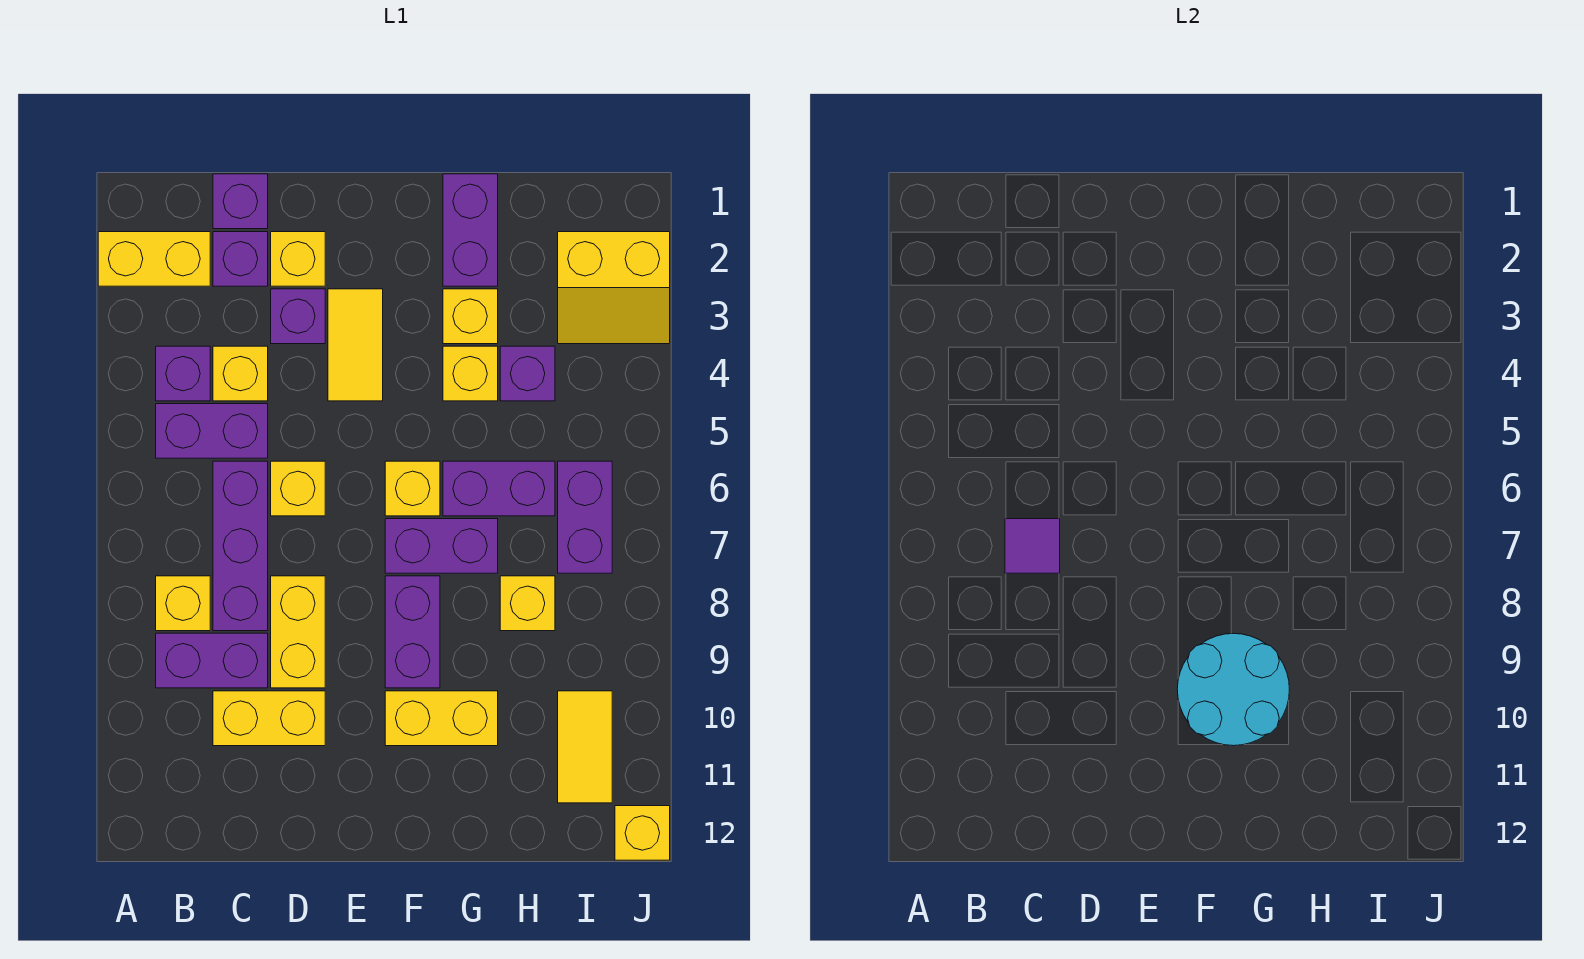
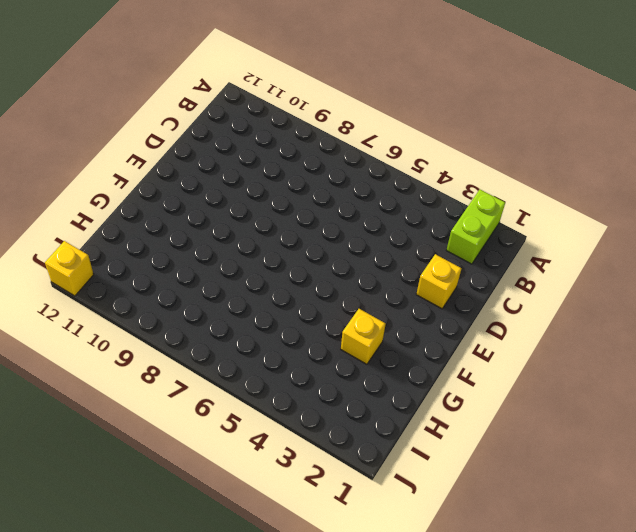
lime 1x2 brick [446,190,505,264] -> yellow 1x2 brick [98,232,210,286]
none -> purple 1x1 brick [156,346,210,401]
none -> purple 1x2 brick [156,404,268,458]
none -> yellow 1x1 brick [156,576,210,631]
none -> purple 1x2 brick [156,633,268,688]

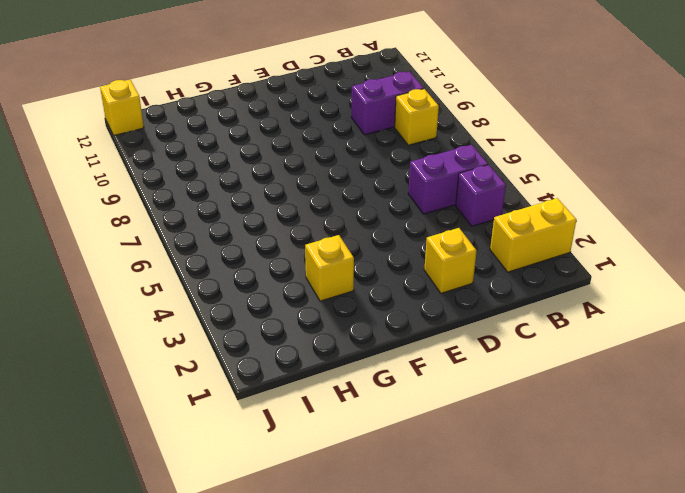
none -> purple 1x1 brick [213,174,268,229]
none -> purple 1x1 brick [213,232,268,286]
none -> yellow 1x1 brick [213,346,268,401]
none -> purple 1x3 brick [213,461,268,631]

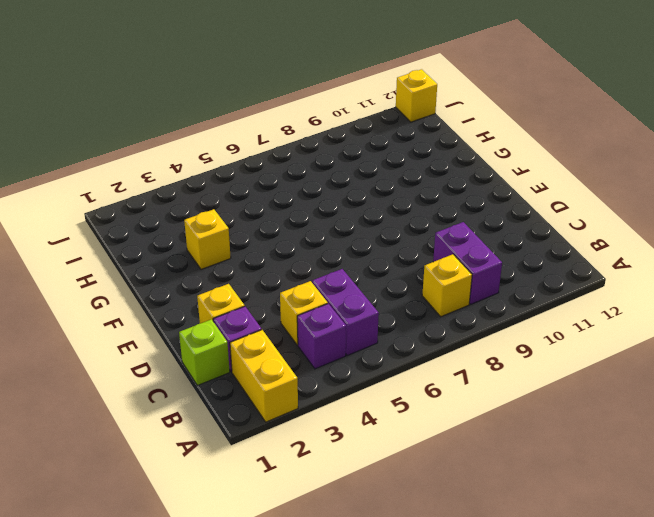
lime 1x1 brick [179,319,230,385] -> purple 1x1 brick [213,174,268,229]
none -> purple 1x3 brick [213,461,268,631]
none -> yellow 1x2 brick [213,691,325,746]
none -> purple 1x1 brick [271,289,325,344]
none -> yellow 1x1 brick [271,461,325,516]

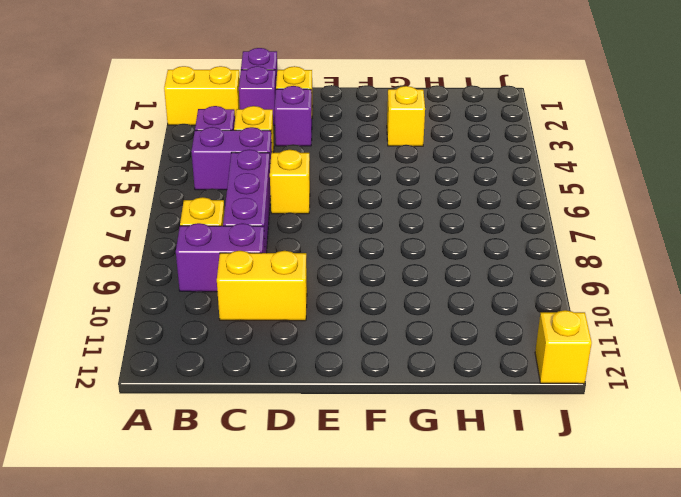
none -> yellow 1x2 brick [271,576,325,688]
none -> yellow 1x2 tile [328,289,383,401]
none -> yellow 1x1 brick [385,461,440,516]
none -> purple 1x2 brick [385,519,498,573]

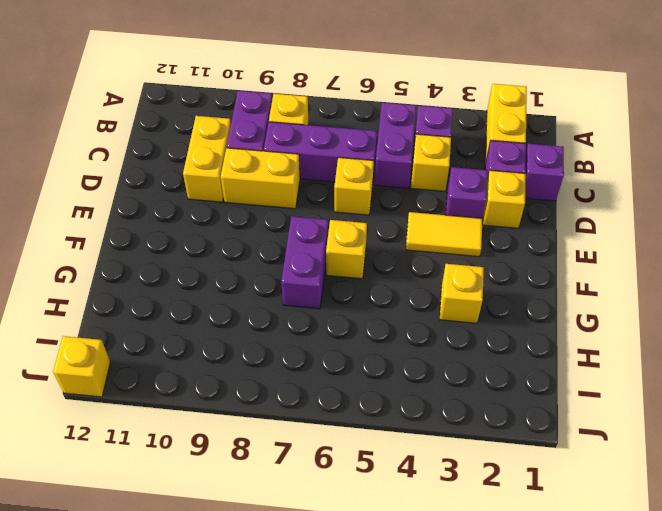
none -> purple 1x2 brick [385,576,440,688]
none -> yellow 1x2 brick [385,691,498,746]
none -> purple 1x2 brick [443,174,498,286]
none -> yellow 1x1 brick [443,346,498,401]

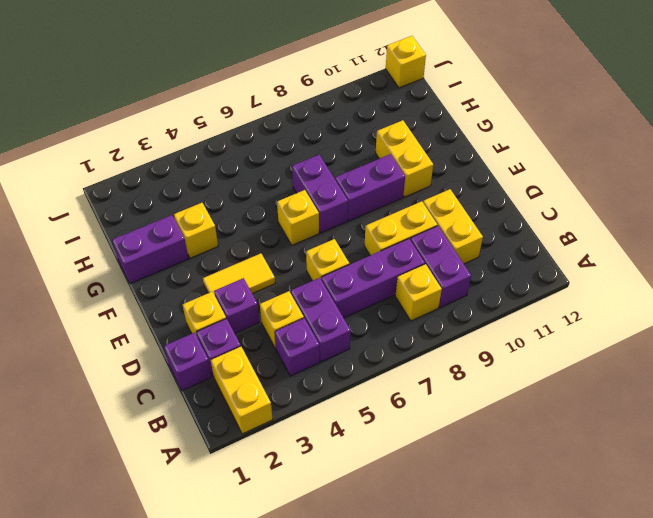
none -> yellow 1x1 brick [443,346,498,401]
none -> purple 1x2 brick [443,461,555,516]
none -> purple 1x1 brick [500,346,555,401]
none -> yellow 1x1 brick [500,576,555,631]

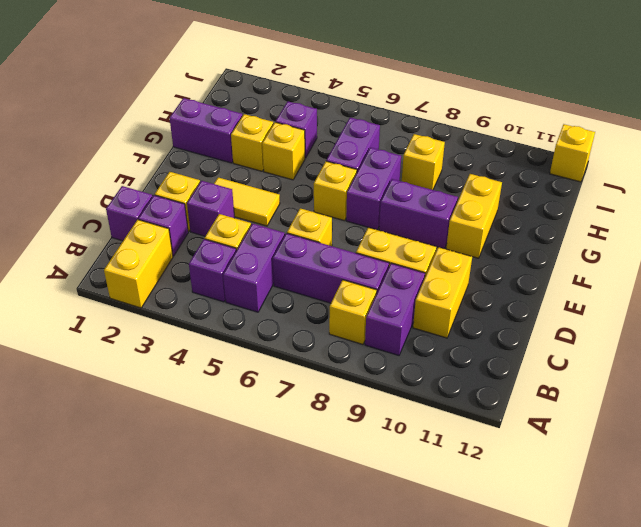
none -> yellow 2x2 slope [558,232,670,344]
none -> purple 1x2 brick [558,461,612,573]
none -> yellow 1x2 tile [558,691,612,803]
none -> purple 1x1 tile [1005,519,1060,573]

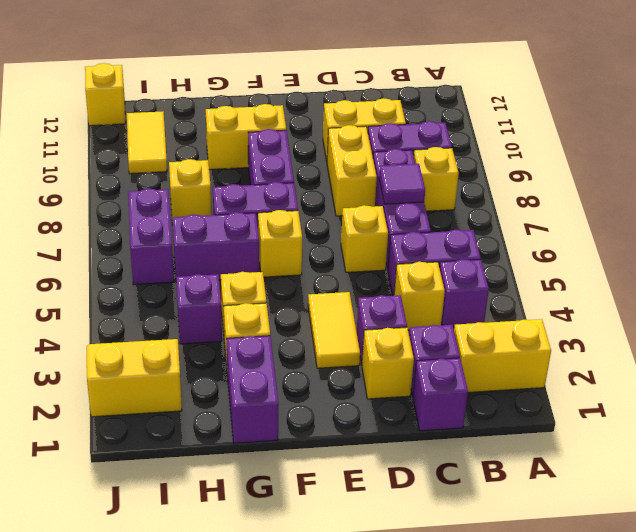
none -> cyan 2x2 round brick [1177,633,1289,746]

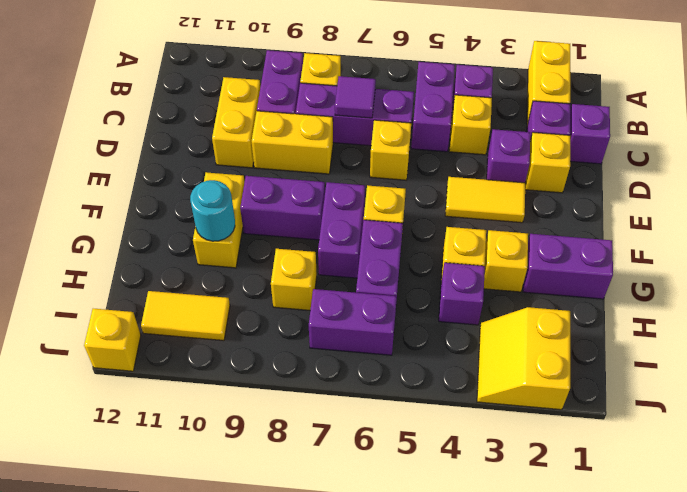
cyan 1x1 round brick [190,180,235,241] -> cyan 2x2 round brick [1177,633,1289,746]

